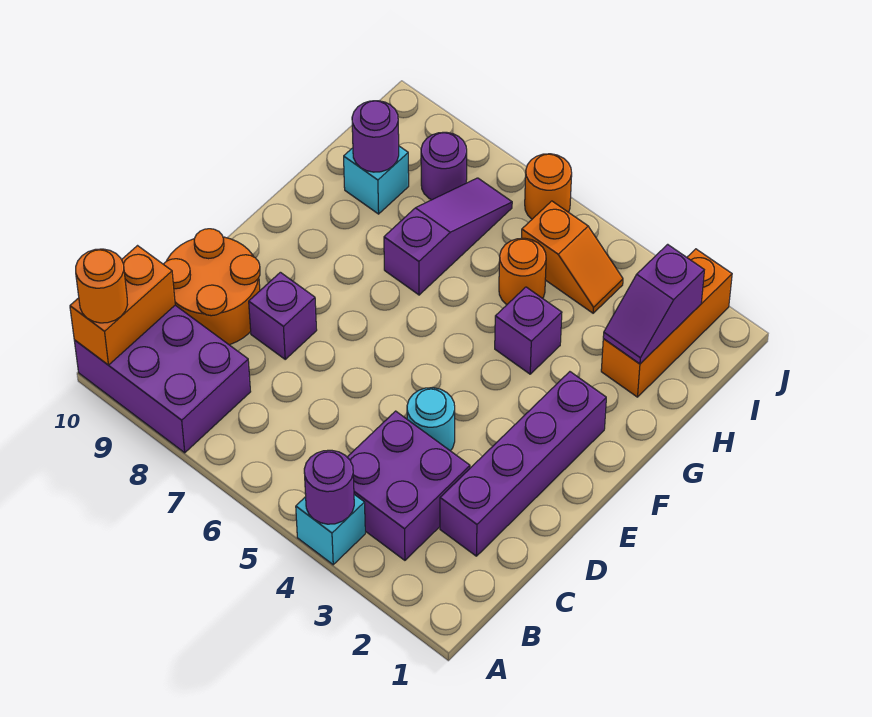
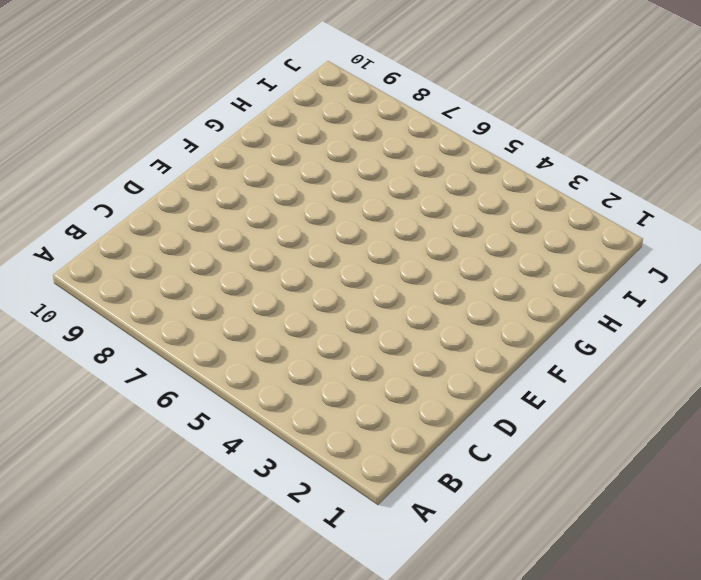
none -> cyan 1x1 brick [296,495,365,565]
none -> purple 2x3 brick [74,305,251,453]
none -> purple 2x2 brick [347,411,470,560]

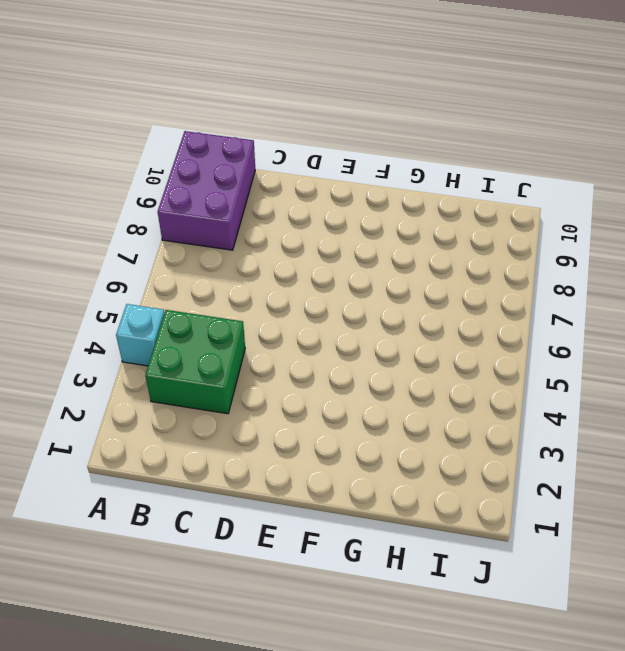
green 2x2 brick [145,310,245,414] -> purple 2x2 brick [347,411,470,560]
none -> purple 1x4 brick [440,372,606,556]
none -> orange 2x2 round brick [163,229,260,345]
none -> cyan 1x1 round brick [407,388,455,451]

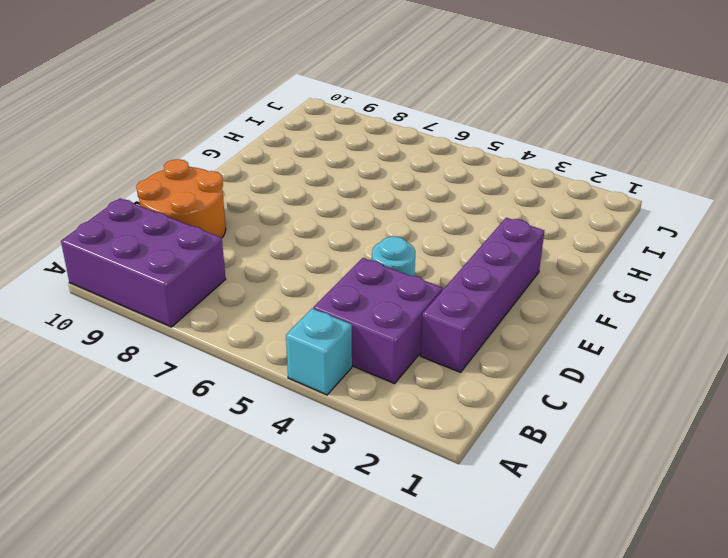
none -> purple 1x1 brick [249,272,317,359]
none -> purple 1x1 brick [495,287,562,374]
none -> purple 1x3 slope [384,178,512,295]

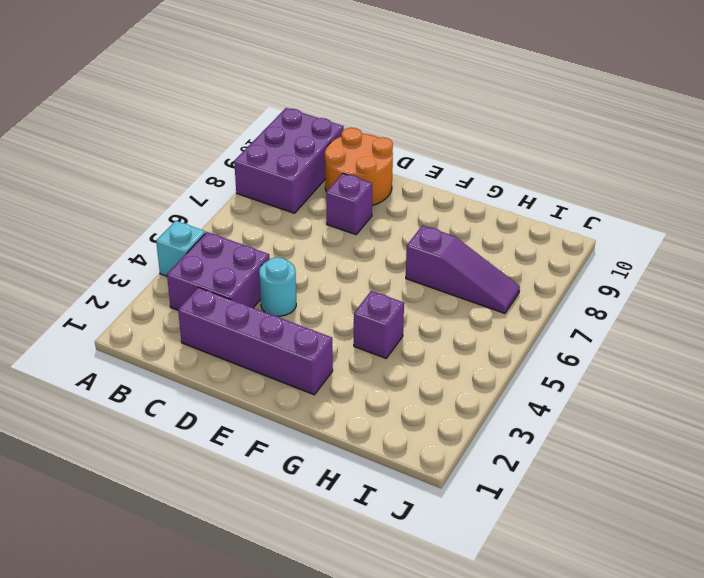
none -> orange 1x3 brick [601,249,732,397]
none -> orange 1x1 round brick [499,238,546,305]
none -> cyan 1x1 brick [344,146,409,214]

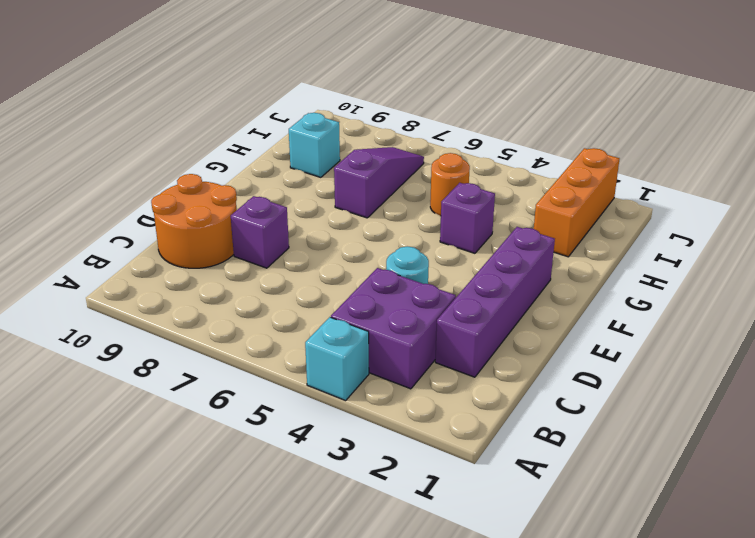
none -> purple 2x3 brick [74,305,251,453]
none -> orange 1x2 slope [522,201,623,313]
none -> purple 1x1 round brick [421,132,467,200]

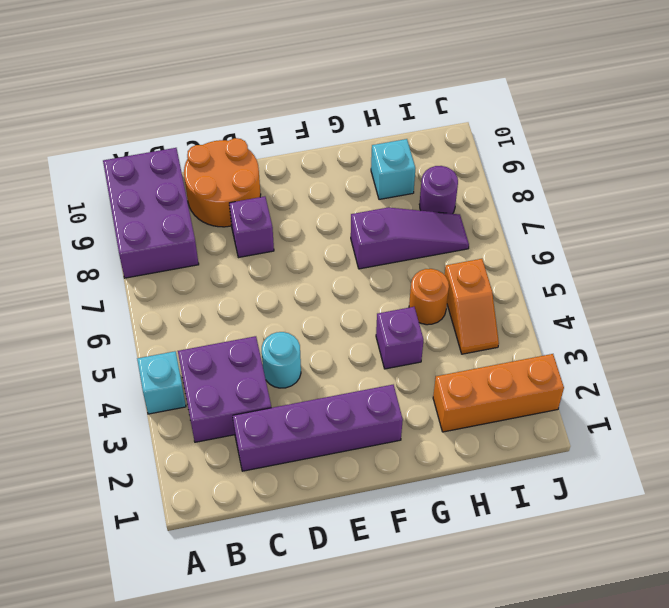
none -> orange 1x1 round brick [525,154,572,219]
none -> purple 1x1 round brick [304,450,354,524]
none -> orange 1x2 brick [70,246,175,365]

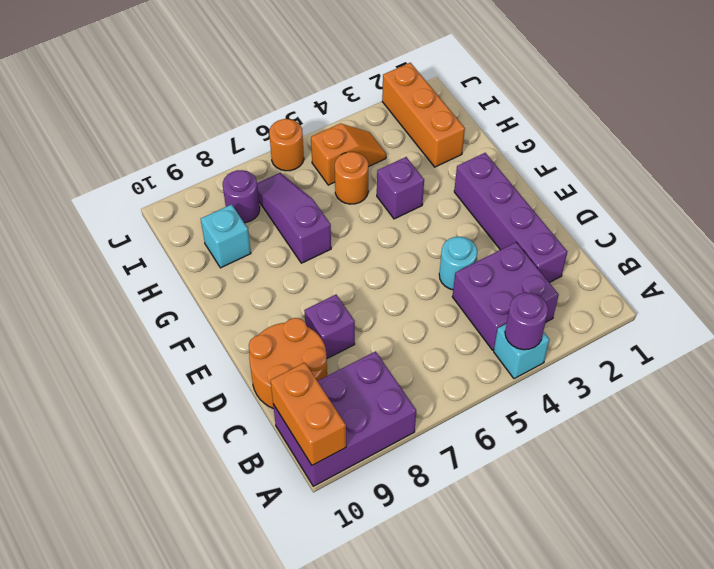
none -> purple 1x2 slope [603,244,704,364]
none -> purple 1x1 round brick [352,101,399,172]
none -> orange 1x1 round brick [76,249,128,323]

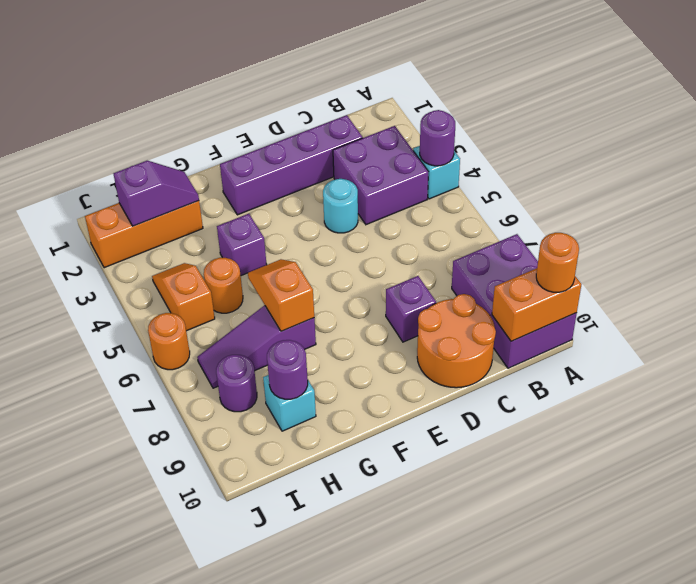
orange 1x2 slope [248,259,314,331] -> none

